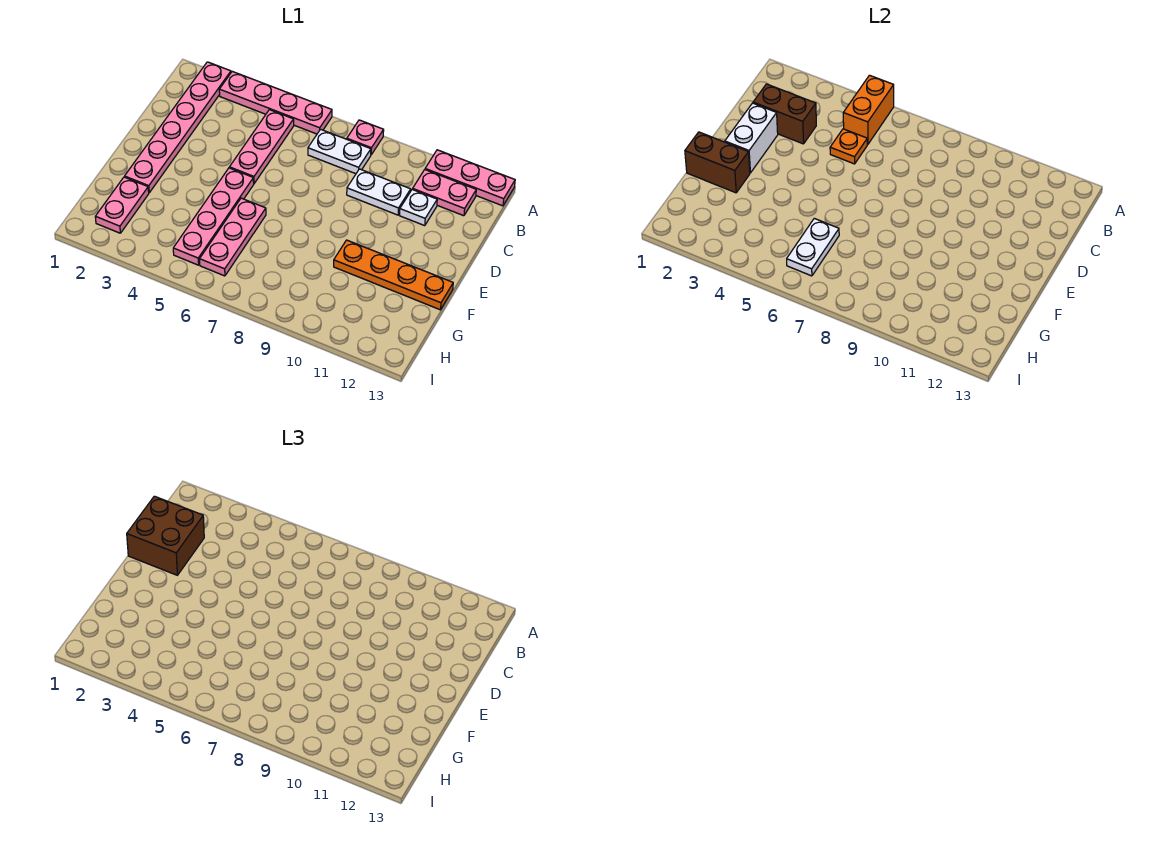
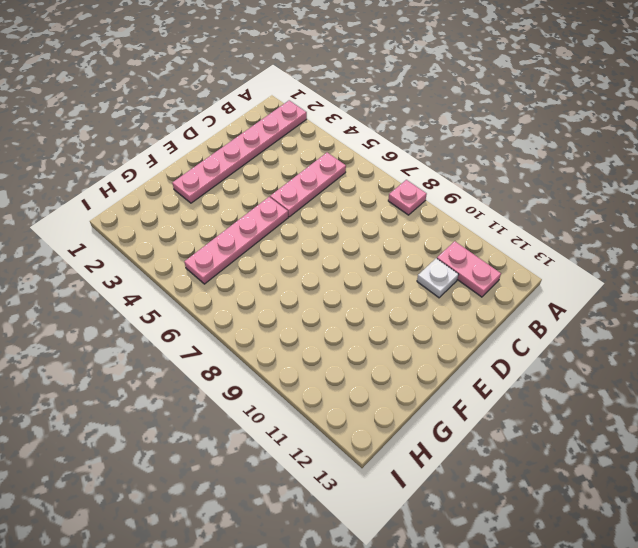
none -> pink 1x4 plate [219,71,332,134]
none -> pink 1x3 plate [425,150,515,206]
none -> white 1x2 plate [308,129,371,174]

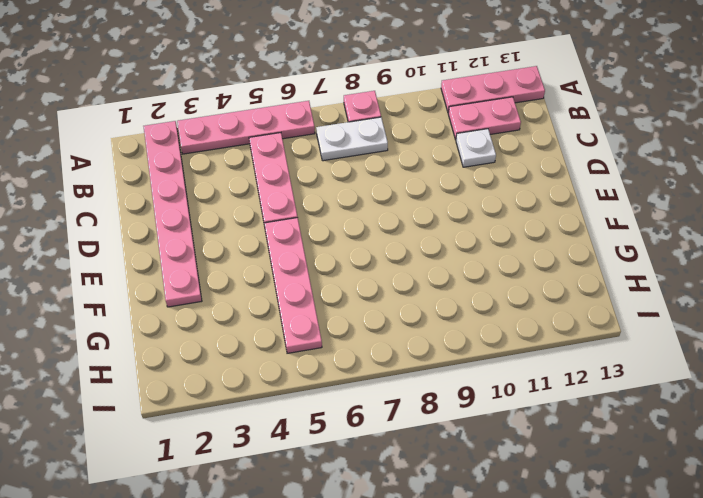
none -> white 1x2 plate [347,169,411,215]
none -> pink 1x3 plate [200,198,266,276]
none -> orange 1x4 plate [334,240,453,310]

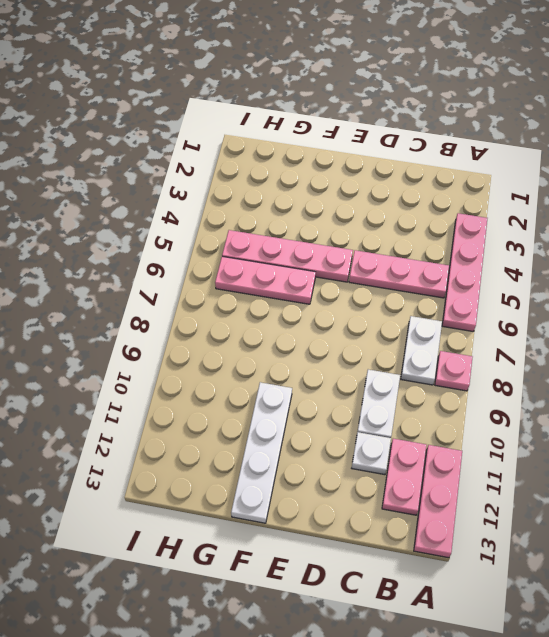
white 1x4 plate [231,382,292,523] -> orange 1x4 plate [334,240,453,310]
none -> pink 1x6 plate [125,62,231,193]
none -> pink 1x2 plate [95,177,149,233]
none -> orange 1x2 brick [843,75,894,144]

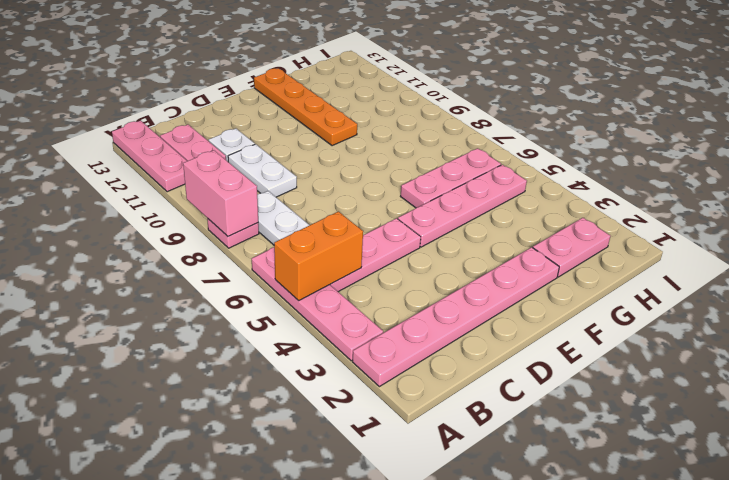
pink 1x2 brick [183,150,258,236] -> none
none -> brown 1x2 brick [753,84,816,144]
none -> orange 1x1 plate [830,129,867,164]
none -> white 1x2 brick [725,103,778,173]

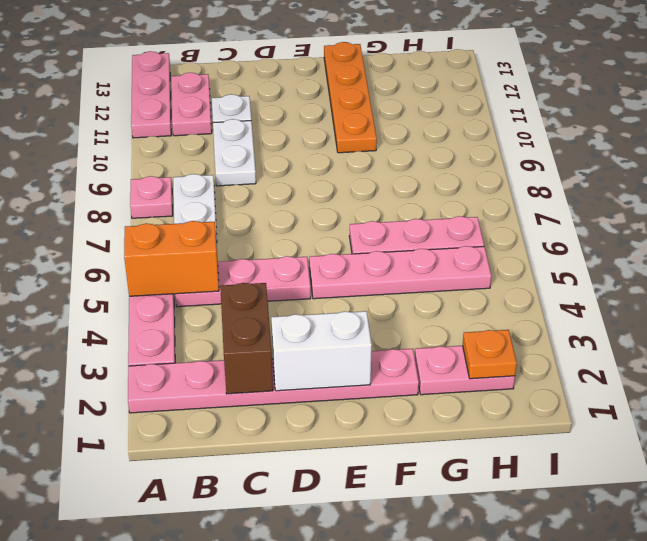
orange 1x1 plate [463,330,517,379] -> orange 1x1 plate moved to [830,129,867,164]
none -> brown 1x2 brick [685,132,750,193]
none -> white 1x2 plate [787,218,839,276]
none -> brown 2x2 brick [127,496,204,575]

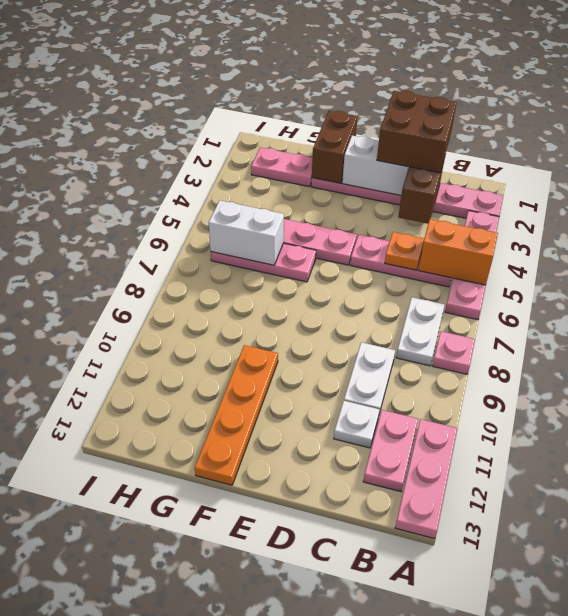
white 1x2 brick [209,200,284,265] -> white 1x2 plate [787,218,839,276]

